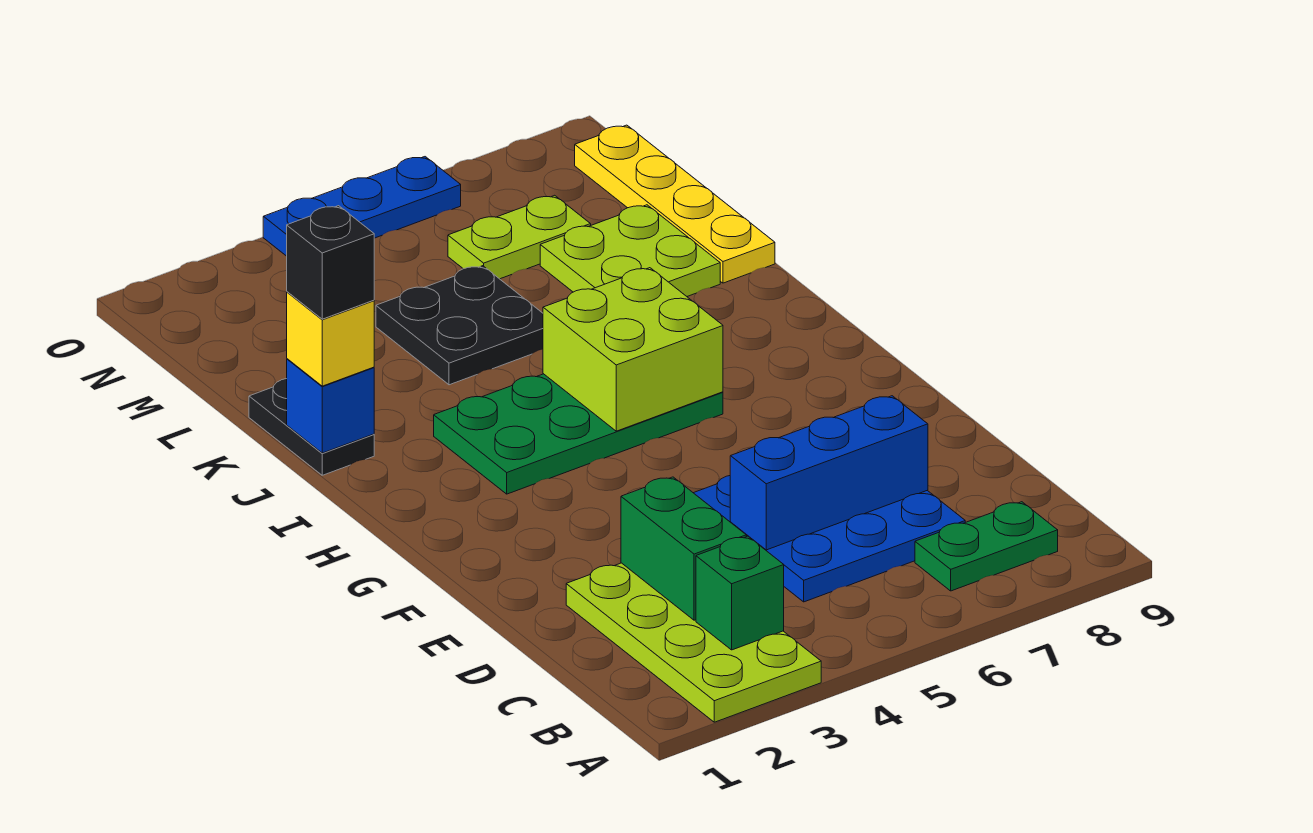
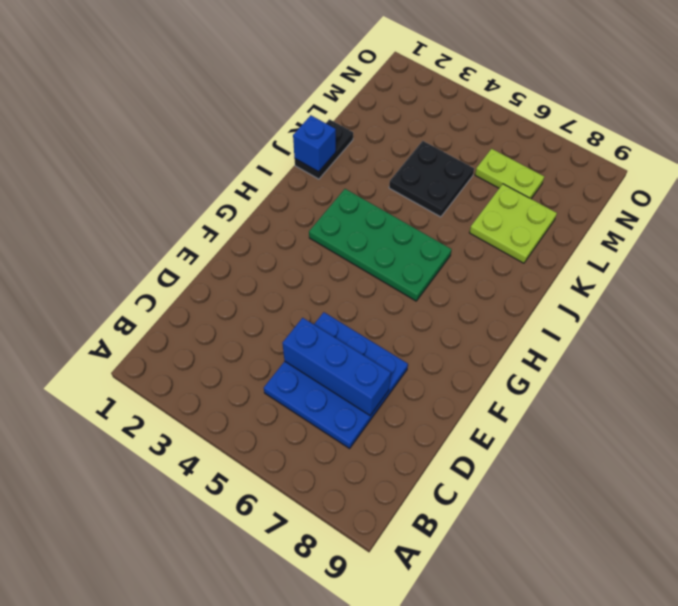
none -> lime 2x4 plate [566,563,821,722]
none -> green 1x2 plate [915,502,1058,591]
none -> yellow 1x4 plate [575,125,775,283]

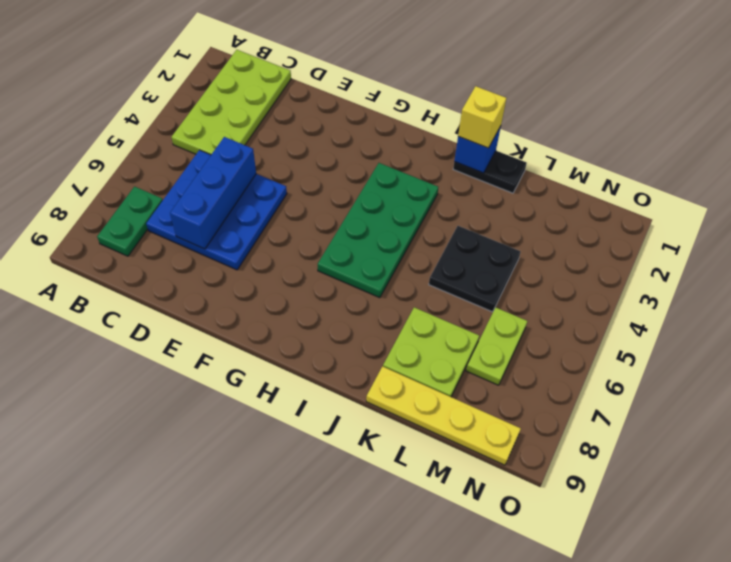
lime 2x4 plate [172,50,291,155] -> lime 2x4 plate turned to [566,563,821,722]
none -> blue 1x3 plate [263,157,461,256]
none -> green 1x1 brick [696,536,784,650]
none -> green 1x2 brick [621,477,746,620]

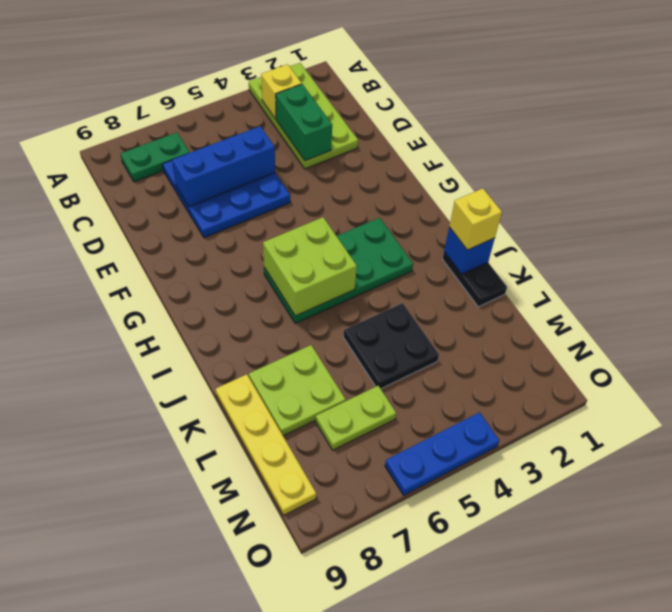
yellow 1x1 brick [261,64,302,119] -> green 1x1 brick [696,536,784,650]
none -> black 1x1 brick [287,206,374,319]

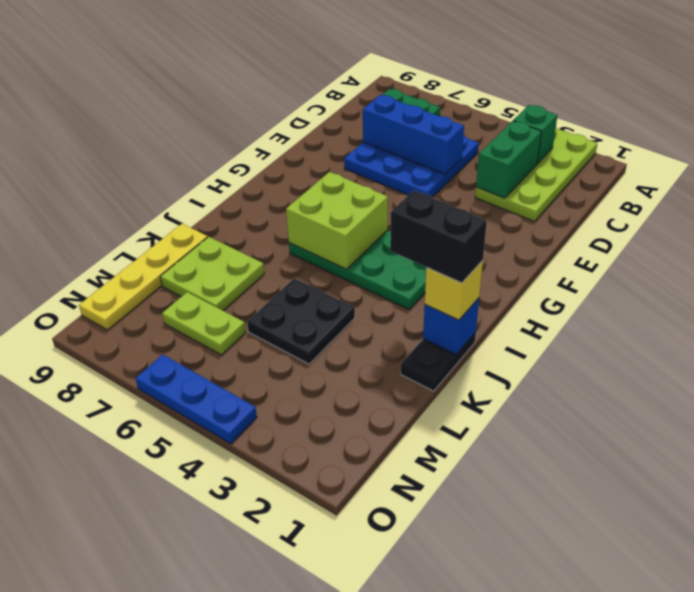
black 1x2 brick [390,190,487,283] -> black 1x1 brick [287,206,374,319]

